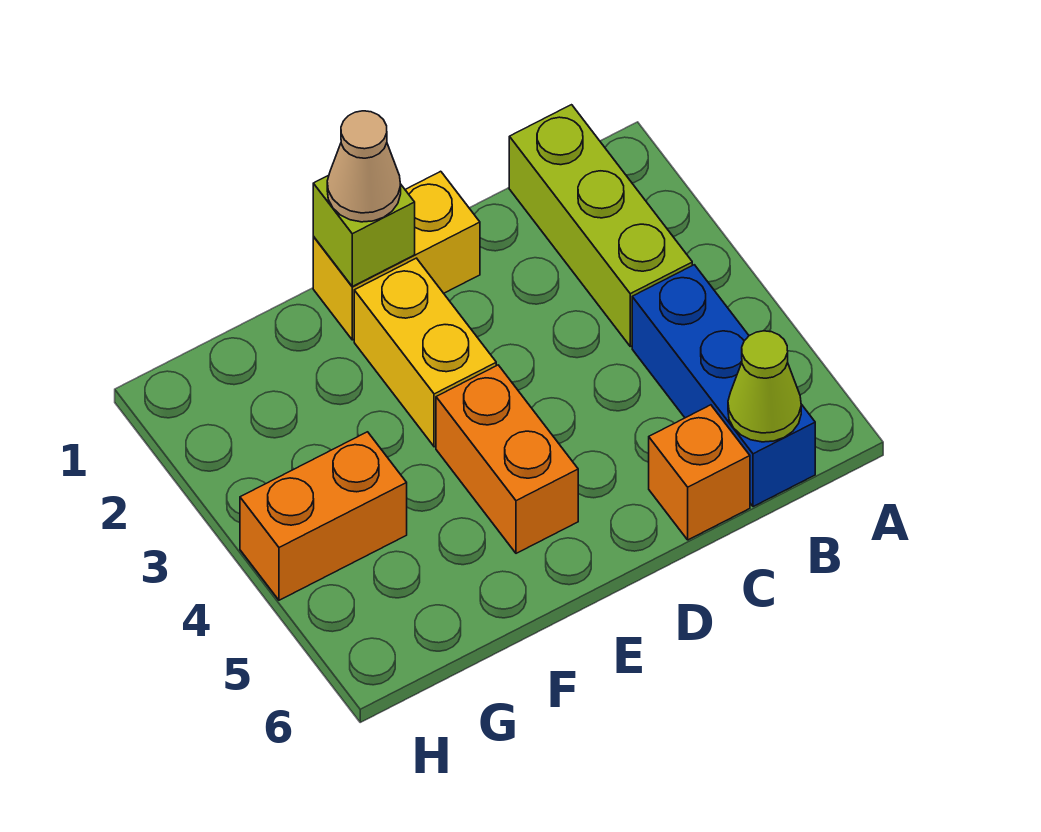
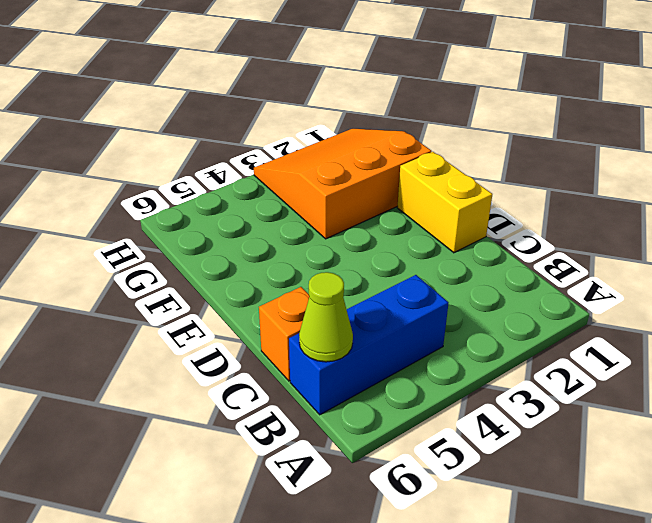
orange 3x3 slope [254,129,432,239] -> none
none -> lime 1x3 brick [509,105,692,346]
none -> yellow 1x2 brick [354,258,496,447]

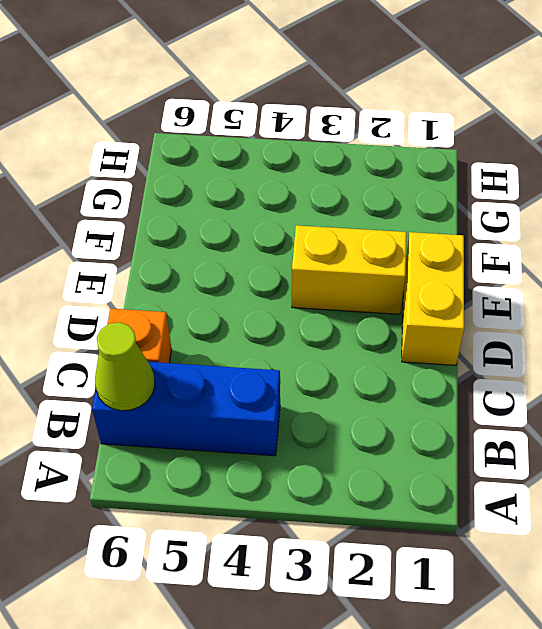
none -> lime 1x3 brick [509,105,692,346]
none -> orange 1x2 brick [436,365,578,553]

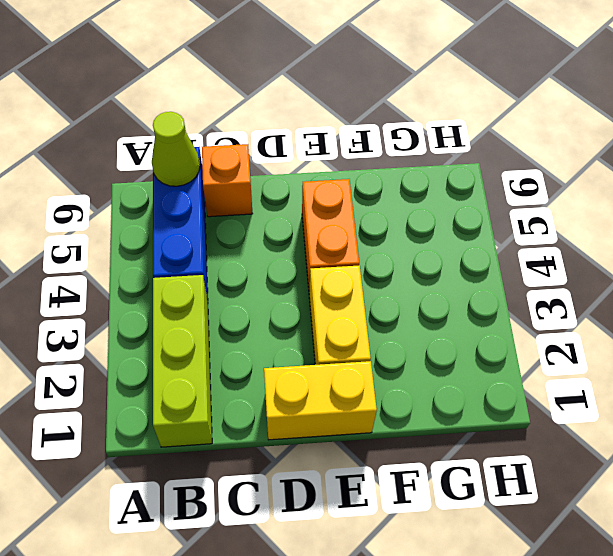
none -> orange 1x2 brick [240,432,407,600]
none -> lime 1x1 brick [313,175,415,287]

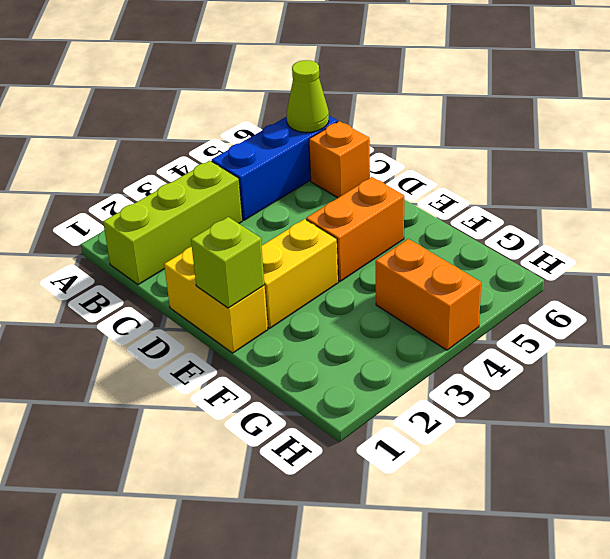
none -> tan 1x1 cone [327,111,401,222]

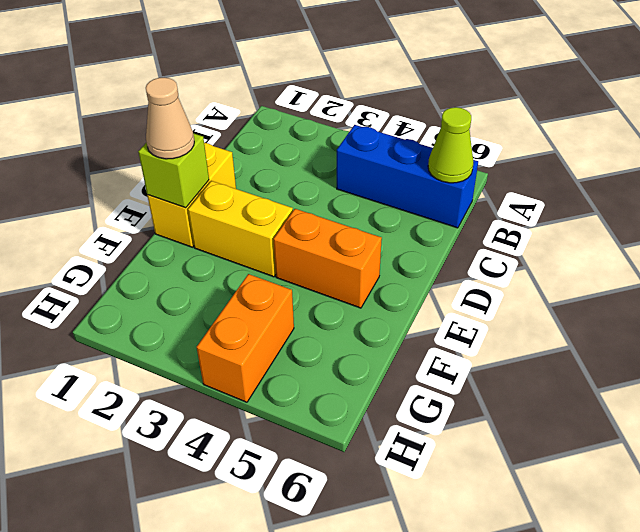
none -> lime 1x3 brick [509,105,692,346]
none -> orange 1x1 brick [649,405,750,540]

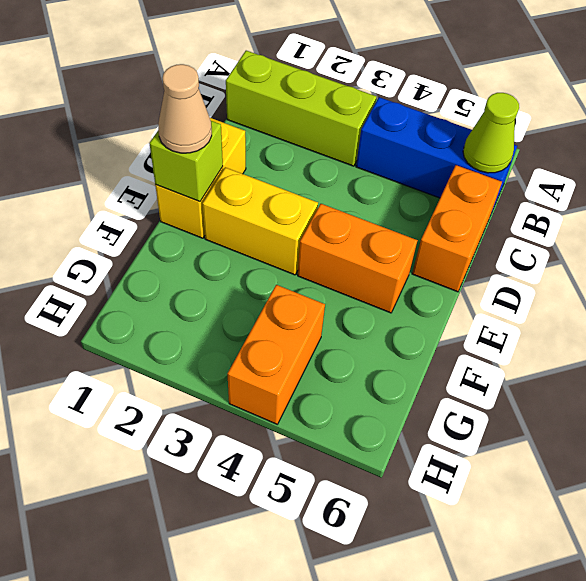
orange 1x2 brick [412,165,502,292] -> orange 1x1 brick [649,405,750,540]

